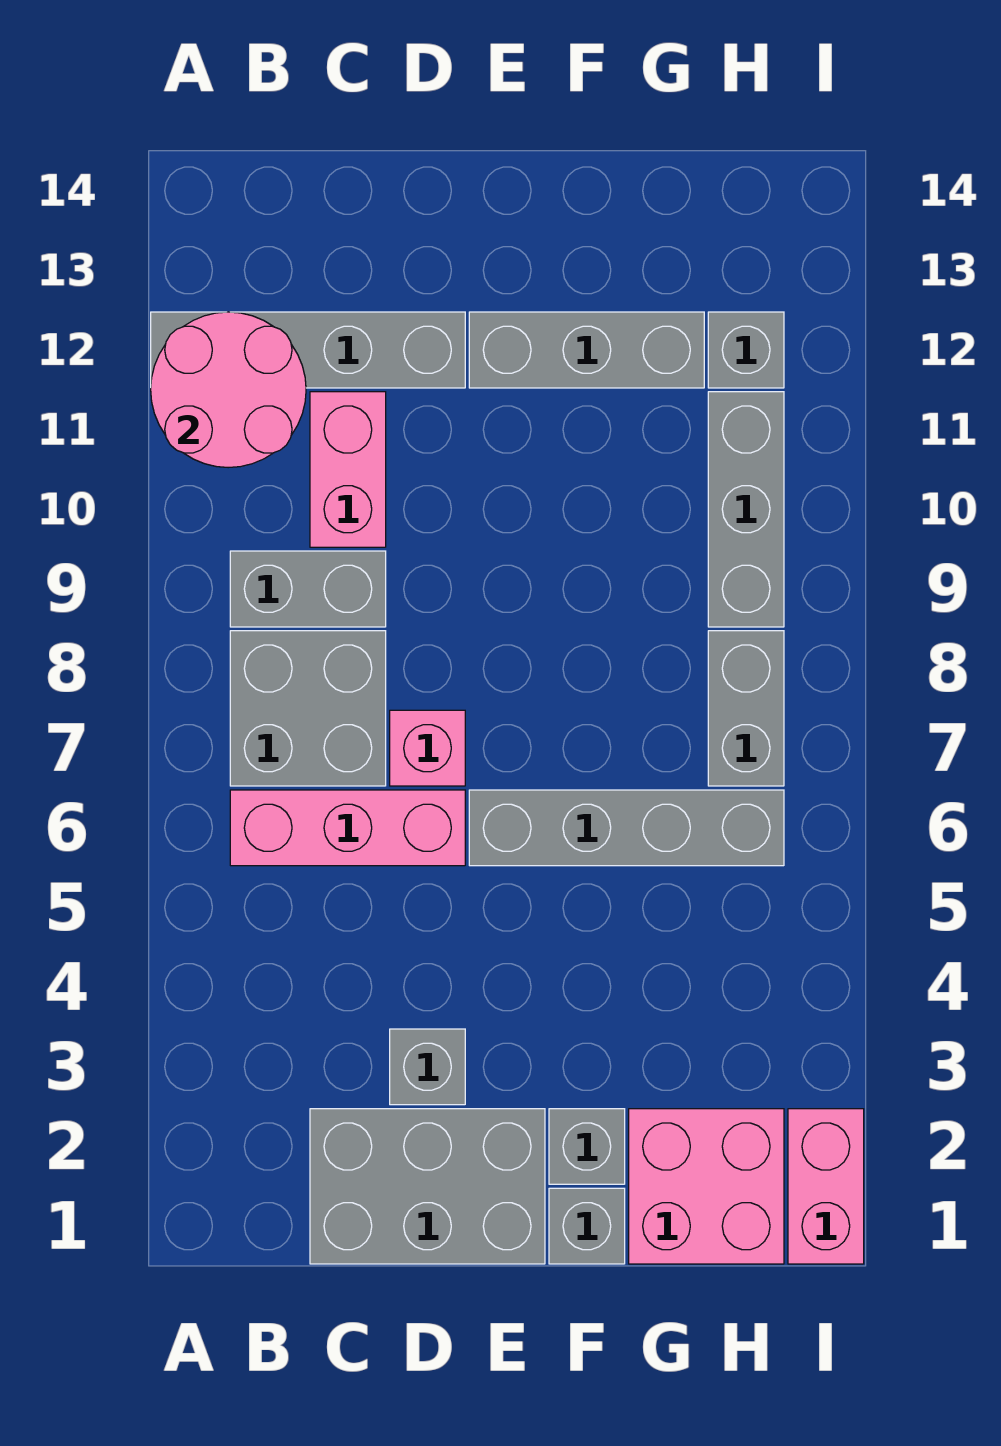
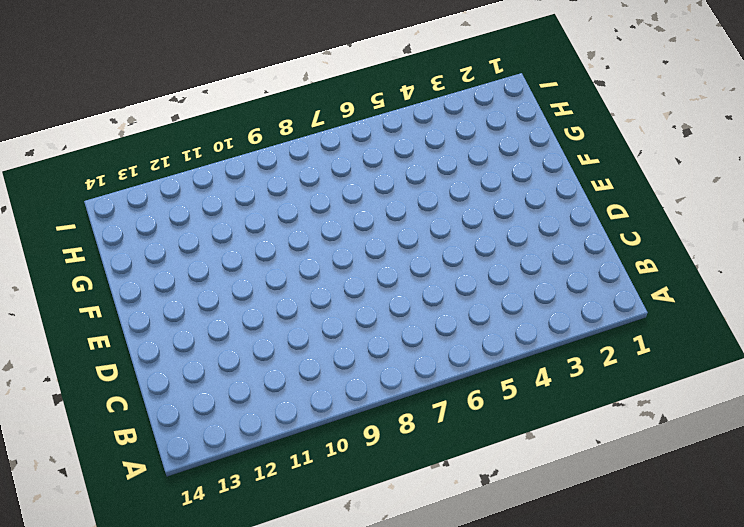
none -> grey 1x4 brick [151,312,465,388]
none -> pink 1x3 brick [230,790,465,866]
none -> grey 2x2 brick [230,631,386,786]

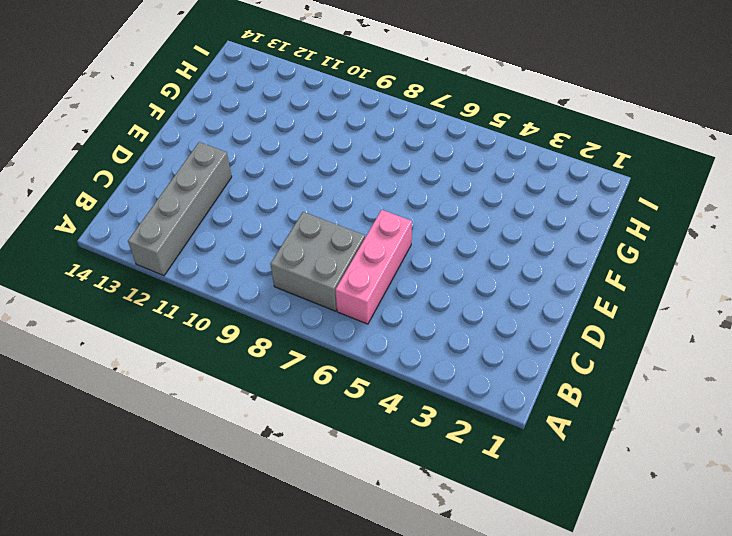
none -> grey 1x2 brick [230,551,386,627]
none -> grey 2x3 brick [310,1109,545,1264]
none -> pink 1x2 brick [310,392,386,547]

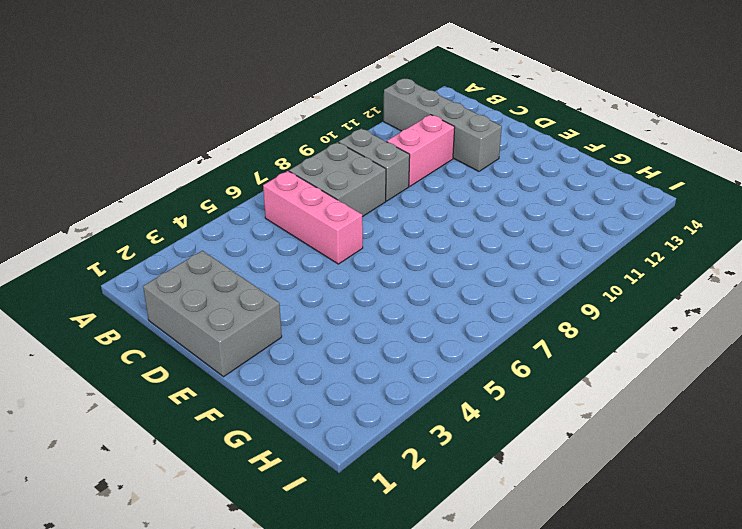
none -> grey 1x1 brick [390,1029,465,1105]
none -> pink 1x1 brick [390,710,465,786]
none -> grey 1x4 brick [469,790,784,866]

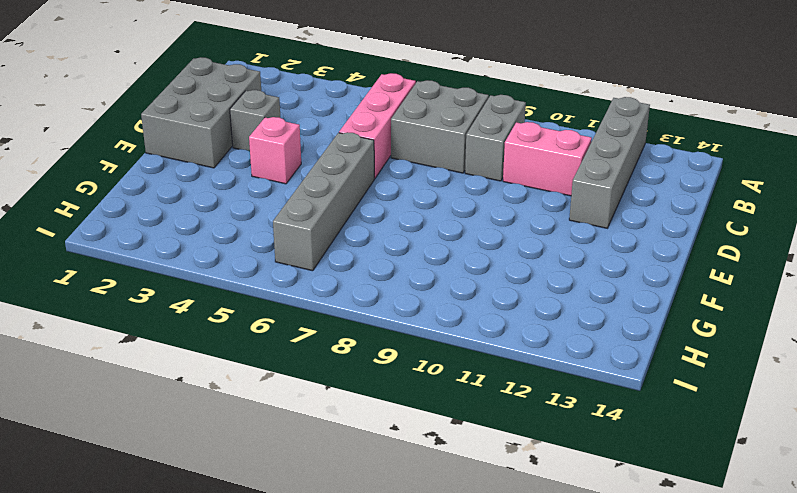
pink 1x1 brick [249,117,301,184] -> pink 1x1 brick moved to [390,710,465,786]
none -> grey 1x3 brick [469,312,704,388]
none -> grey 1x1 brick [549,1188,625,1264]
none -> grey 1x1 brick [549,1109,625,1184]

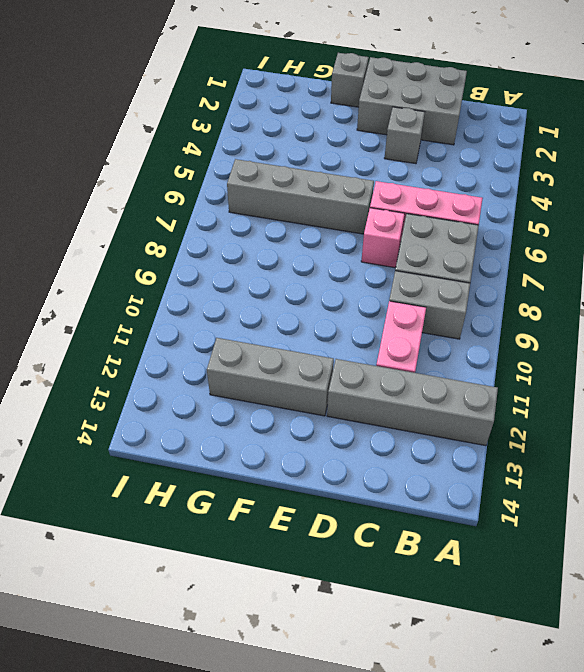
none -> grey 1x1 brick [549,1109,625,1184]
none -> pink 2x2 brick [629,1109,784,1264]
none -> grey 1x2 brick [708,631,784,786]

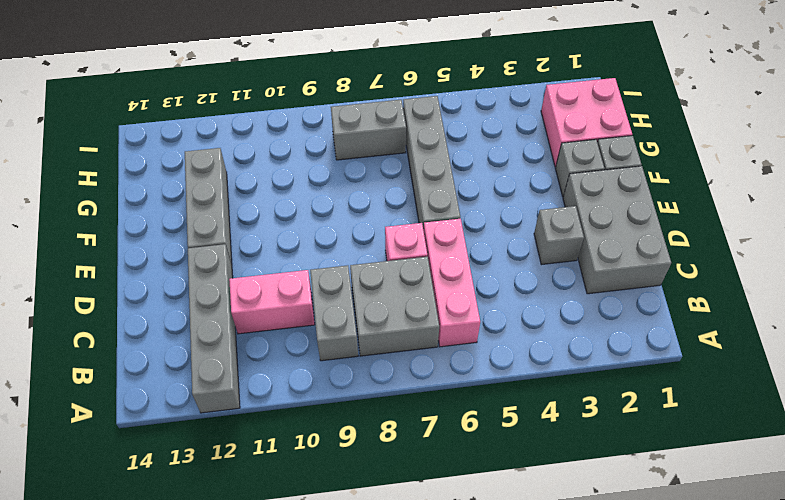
none -> grey 1x3 brick [708,392,784,627]
none -> grey 1x1 brick [708,312,784,388]
none -> pink 1x2 brick [788,1109,864,1264]

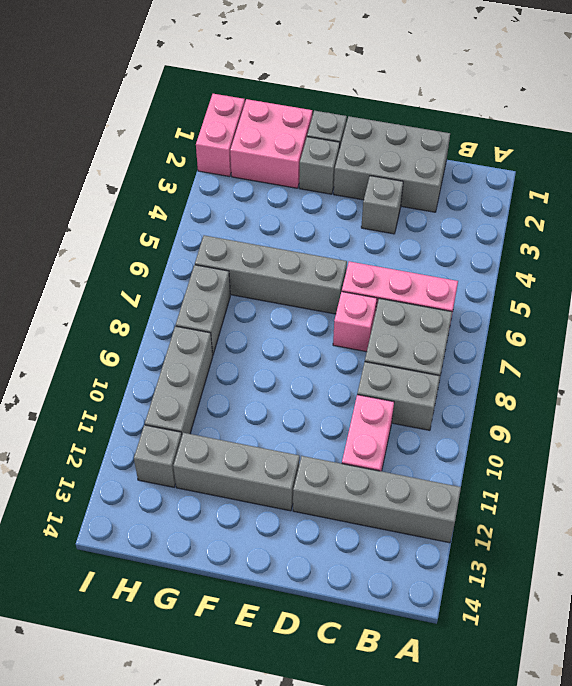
none -> pink 2x2 round brick [151,312,306,468]

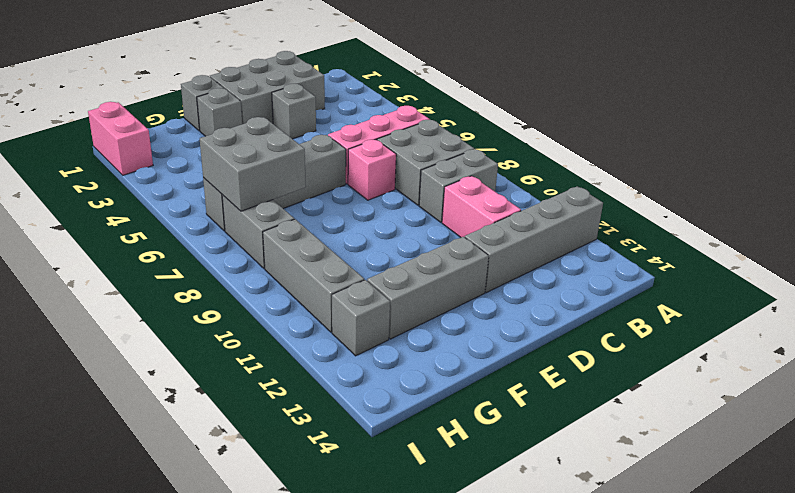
grey 2x2 brick [200,117,306,211] -> none
none -> pink 2x2 brick [629,1109,784,1264]
none -> pink 2x2 round brick [151,312,306,468]

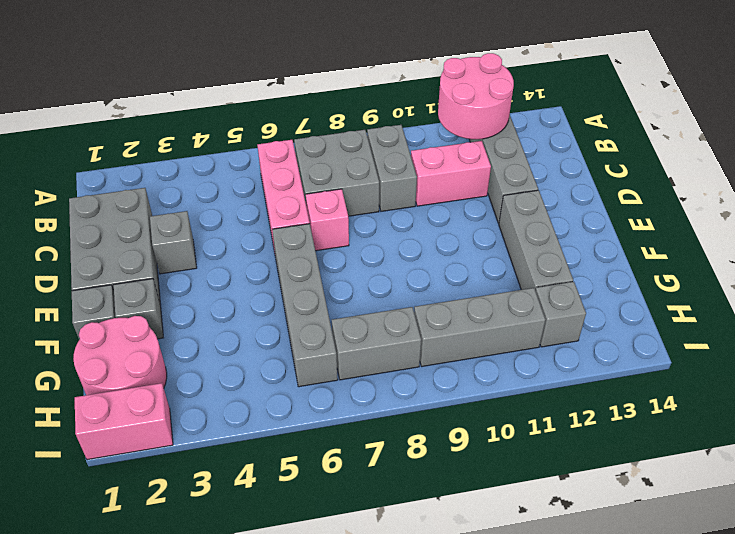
pink 2x2 round brick [73,316,167,395] -> pink 2x2 brick [629,1109,784,1264]

